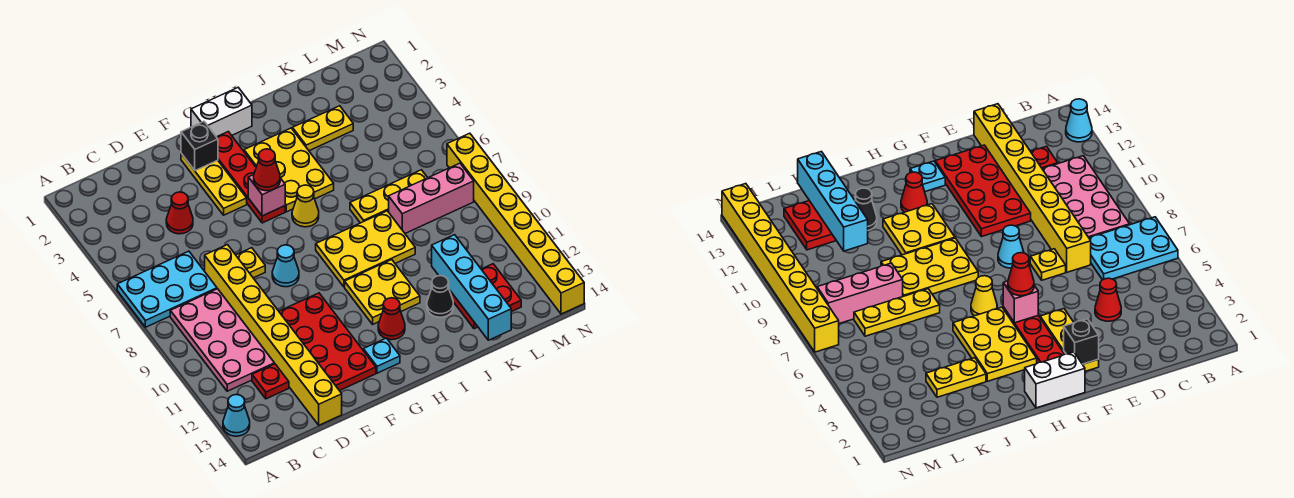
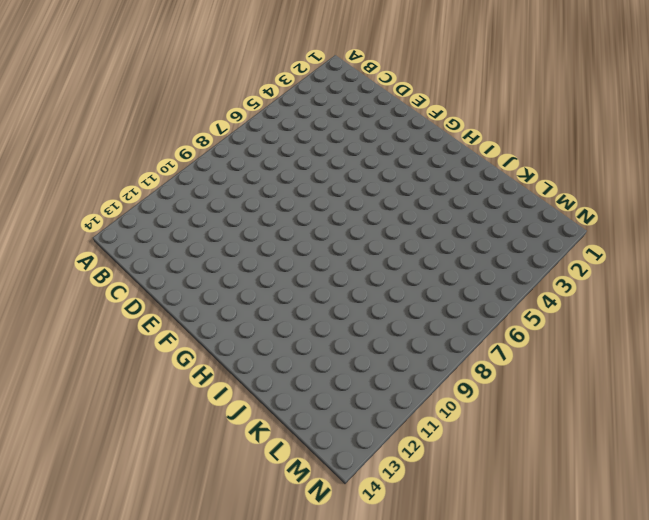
none -> cyan 2x3 plate [117,251,217,327]
none -> cyan 1x1 cone [223,395,250,436]
none -> pink 2x4 plate [170,289,274,391]

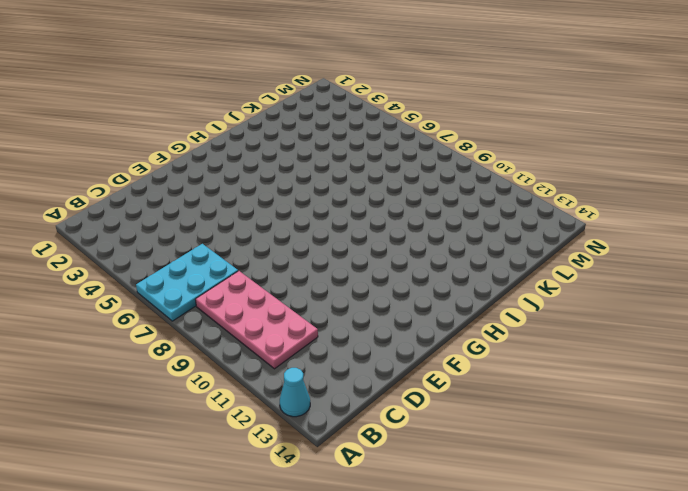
none -> red 1x1 plate [252,364,289,399]
none -> red 1x1 cone [166,192,193,234]
none -> yellow 1x8 brick [205,245,342,425]

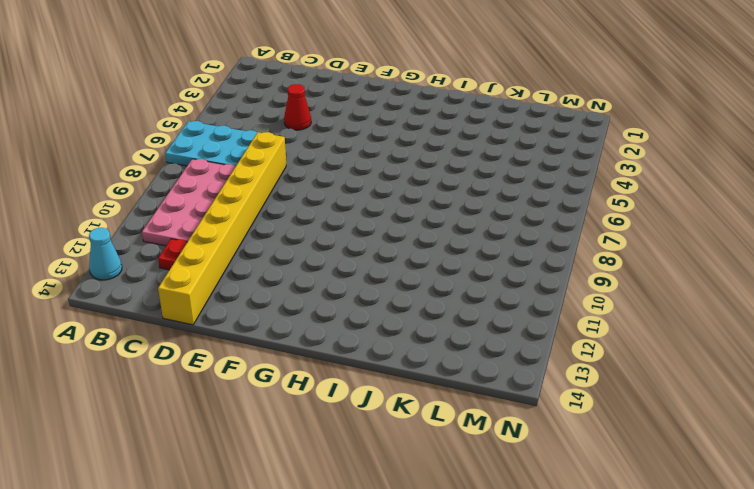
none -> yellow 1x1 plate [236,248,265,278]
none -> red 2x4 plate [279,293,376,391]
none -> yellow 1x3 plate [181,153,247,215]

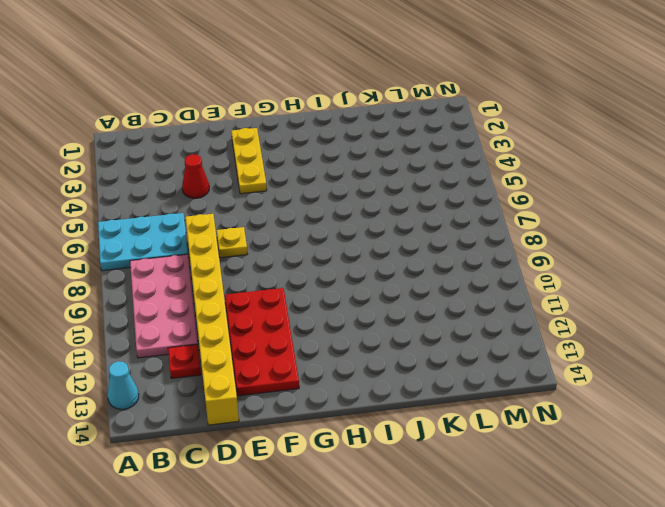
none -> cyan 1x1 cone [272,245,299,287]
none -> white 1x2 brick [191,88,252,137]
none -> red 1x4 plate [217,132,285,223]

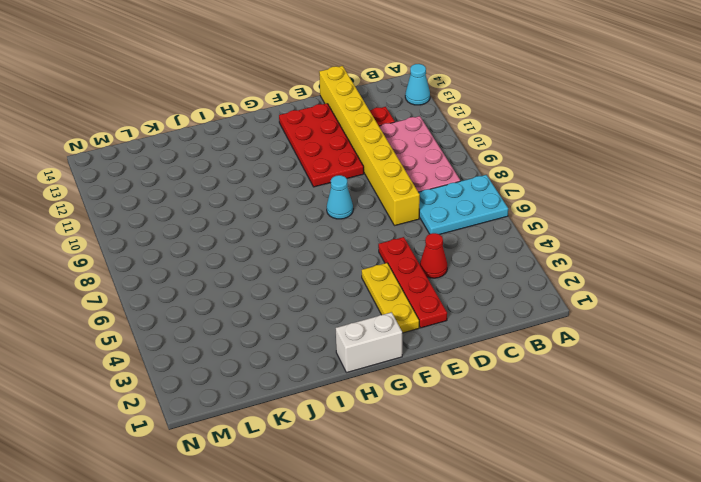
red 1x4 plate [378,237,447,328] -> red 1x4 plate moved to [217,132,285,223]
none -> yellow 1x1 plate [236,248,265,278]
none -> cyan 1x1 plate [363,338,400,373]
none -> yellow 2x3 plate [244,128,334,212]

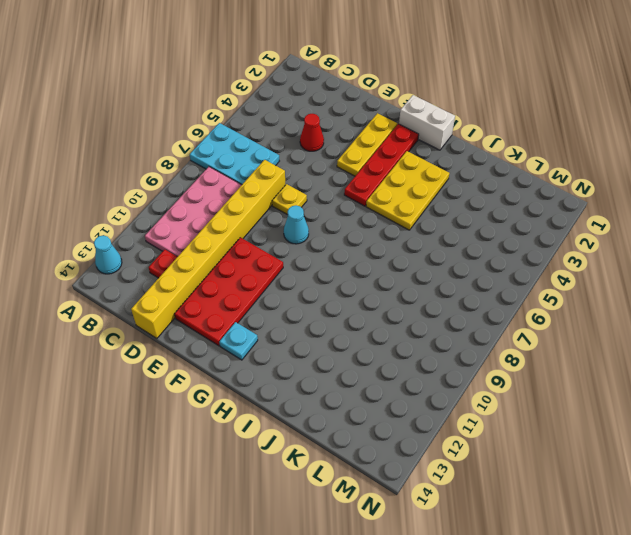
none -> yellow 1x1 cone [292,185,319,227]
none -> yellow 2x3 plate [316,211,415,287]
none -> yellow 2x2 plate [345,260,420,324]

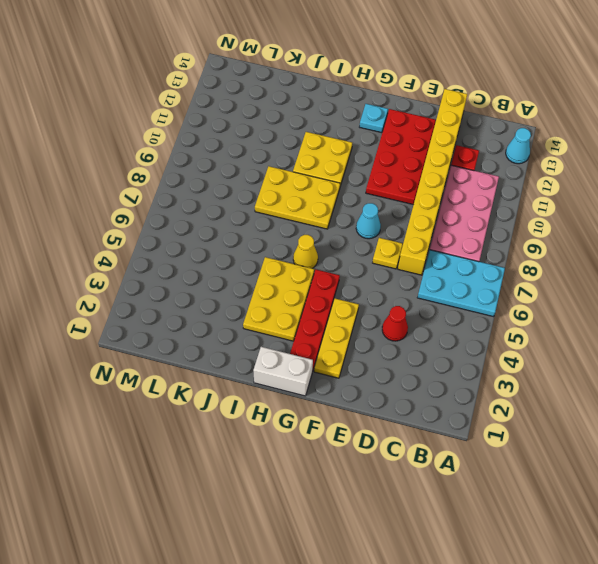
none -> red 1x1 cone [378,298,405,340]
none -> yellow 1x2 plate [292,106,353,151]
none -> yellow 1x3 plate [350,170,427,223]

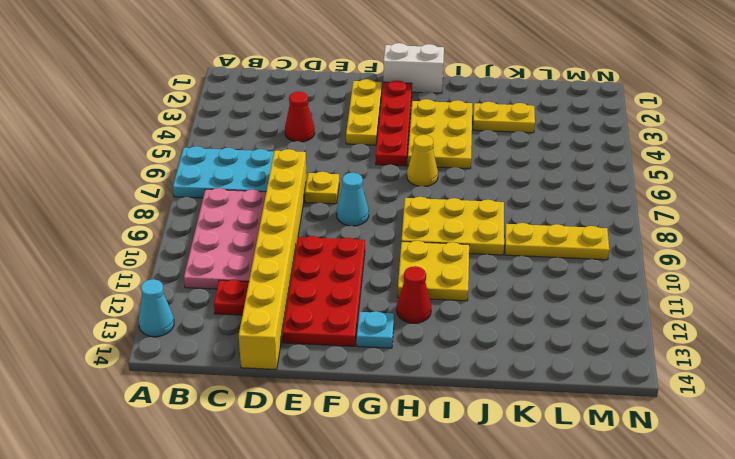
yellow 1x3 plate [505,223,609,260] -> yellow 1x3 plate moved to [350,170,427,223]
none -> black 1x1 cone [427,276,453,317]
none -> pink 1x3 brick [389,163,474,233]
none -> red 2x2 plate [450,264,521,329]

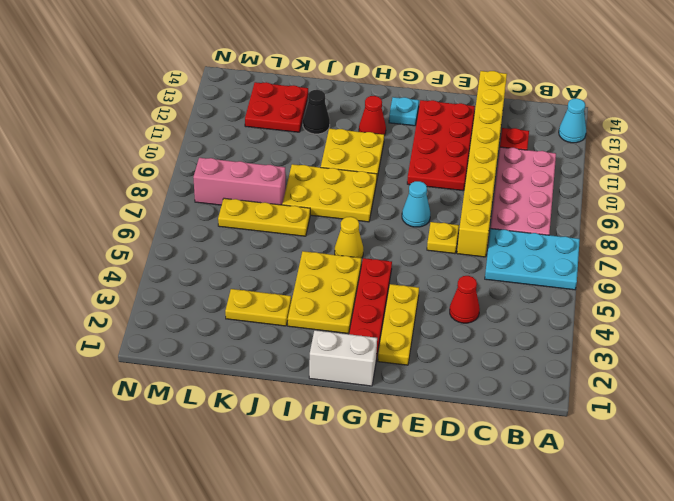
none -> yellow 1x8 brick [447,133,584,314]
none -> black 1x1 brick [181,122,218,170]
none -> pink 1x1 brick [248,175,285,216]

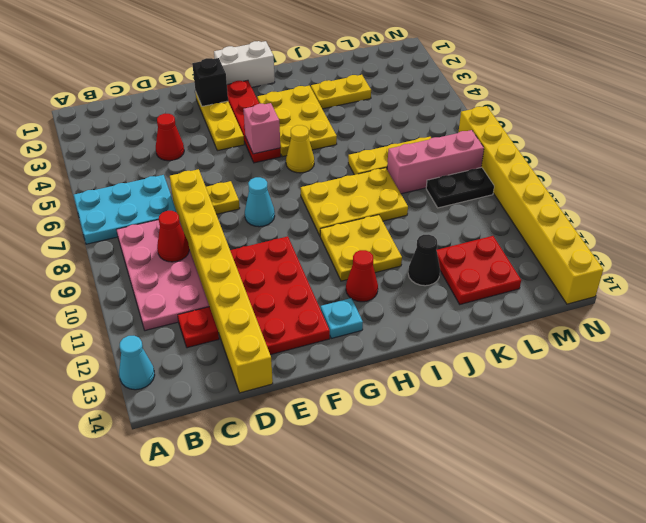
red 1x1 cone [157,211,189,262] -> red 1x1 cone moved to [254,149,280,191]
black 1x2 plate [426,167,494,208] -> none
none -> cyan 1x4 brick [432,235,511,340]

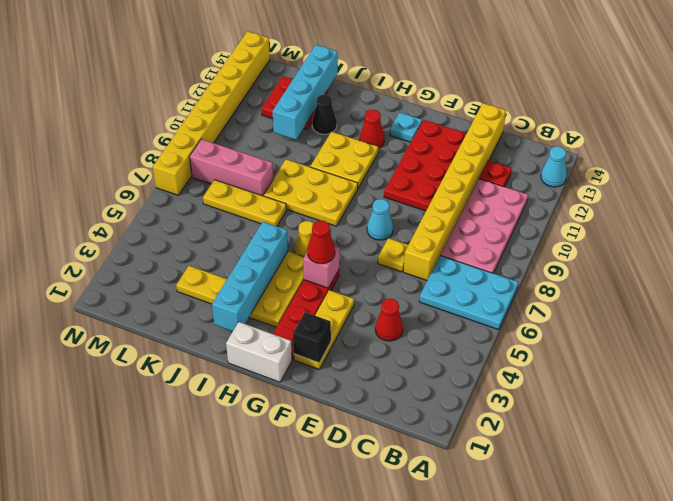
cyan 1x4 brick [212,222,288,331] -> none

